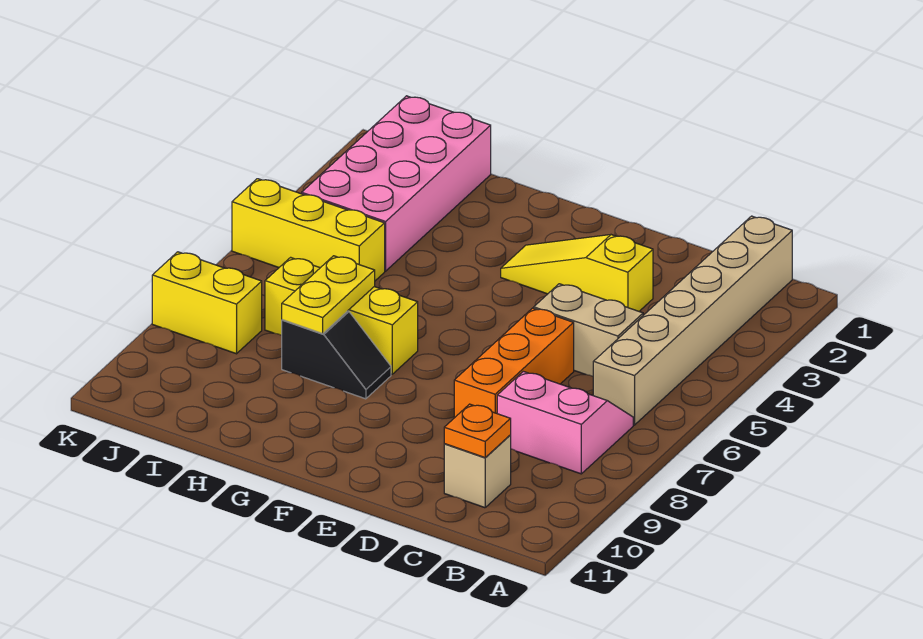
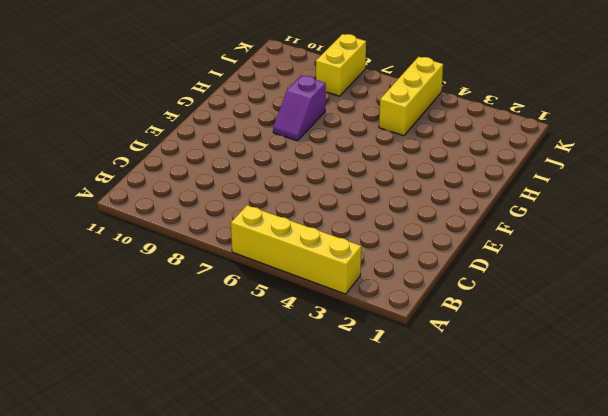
yellow 1x4 brick [231,205,361,294] -> none
purple 1x2 slope [273,75,326,141] -> black 1x2 slope [282,311,391,399]
none -> tan 1x6 brick [593,216,792,425]
none -> pink 2x2 slope [497,371,633,474]
none -> tan 1x2 brick [534,284,643,376]

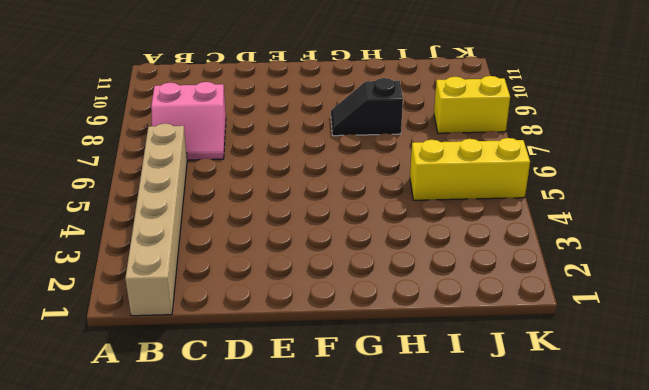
none -> tan 1x2 brick [534,284,643,376]
none -> tan 1x1 brick [444,435,511,508]
none -> yellow 1x3 slope [501,235,653,311]

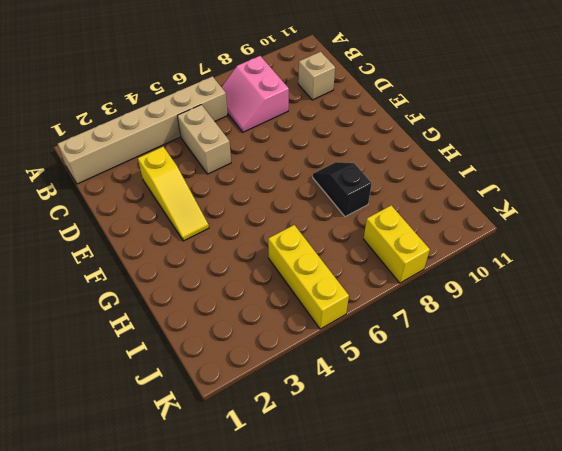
none -> orange 1x3 brick [454,308,574,418]
none -> yellow 1x3 brick [265,257,418,374]
none -> pink 2x4 brick [302,96,491,271]

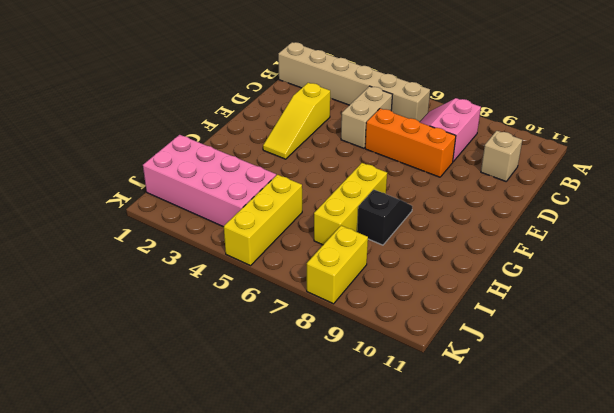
none -> orange 1x1 plate [444,404,511,458]
none -> yellow 1x2 plate [282,256,375,334]

